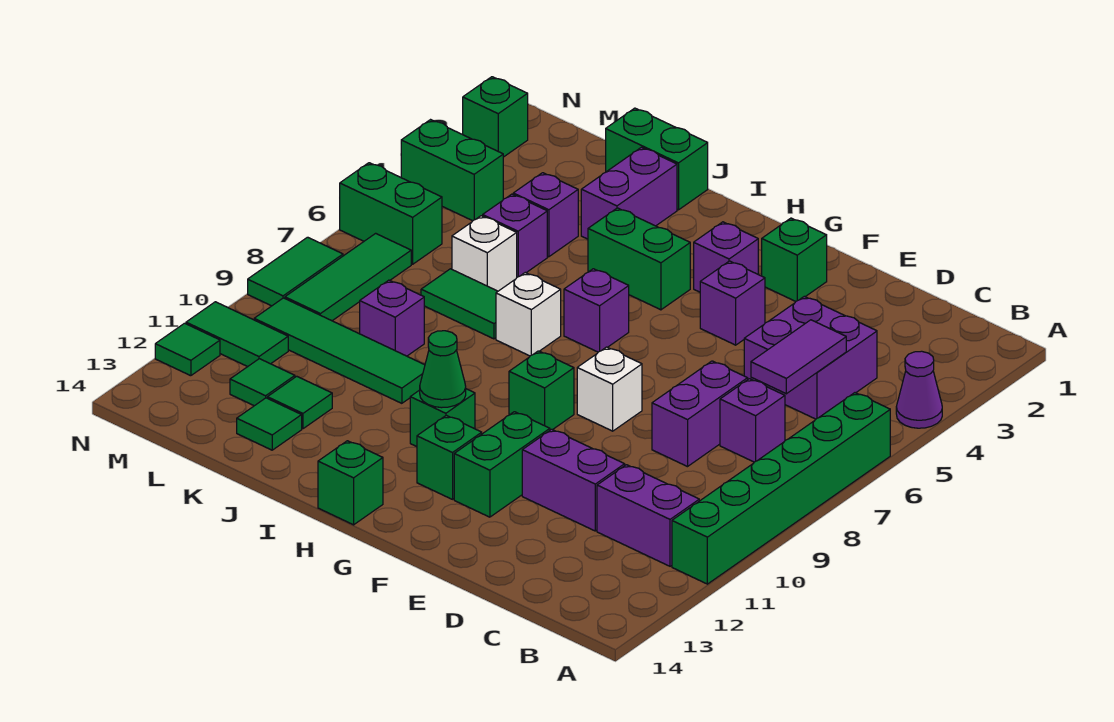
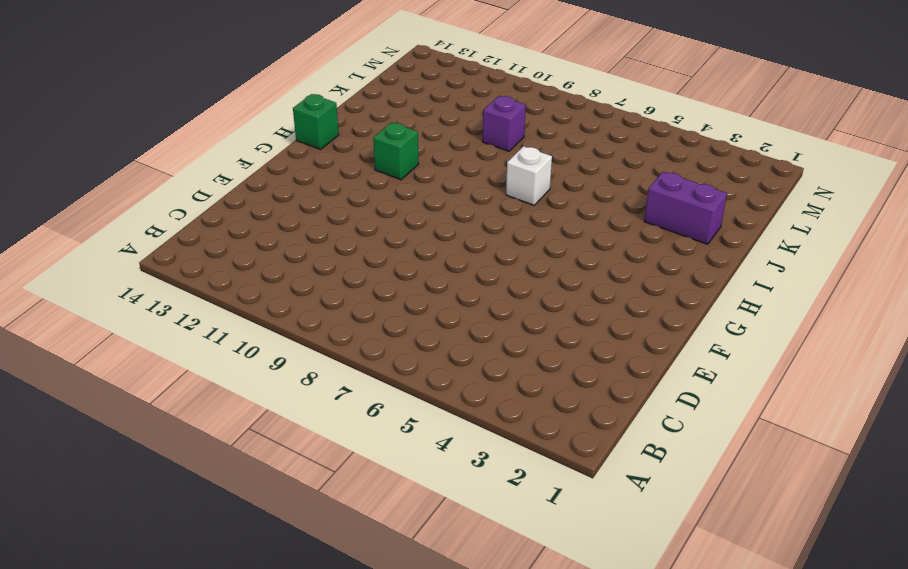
none -> purple 1x1 cone [896,351,942,428]
none -> green 1x6 brick [672,393,890,584]
none -> purple 1x2 brick [597,465,699,566]
none -> purple 2x2 brick [744,296,877,419]

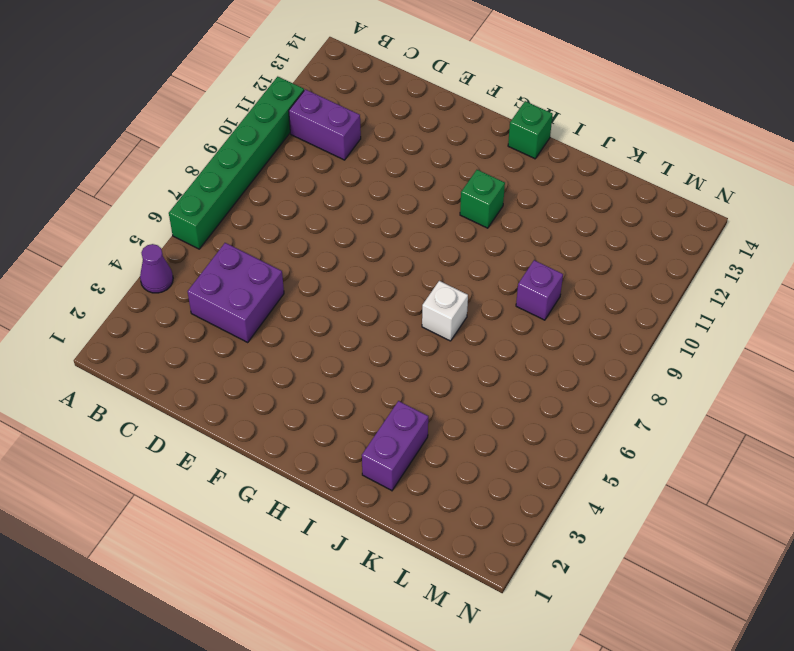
none -> purple 1x1 brick [720,379,785,462]
none -> purple 1x2 brick [652,361,748,467]
none -> purple 1x2 brick [522,429,625,531]
none -> green 1x1 brick [762,218,827,301]

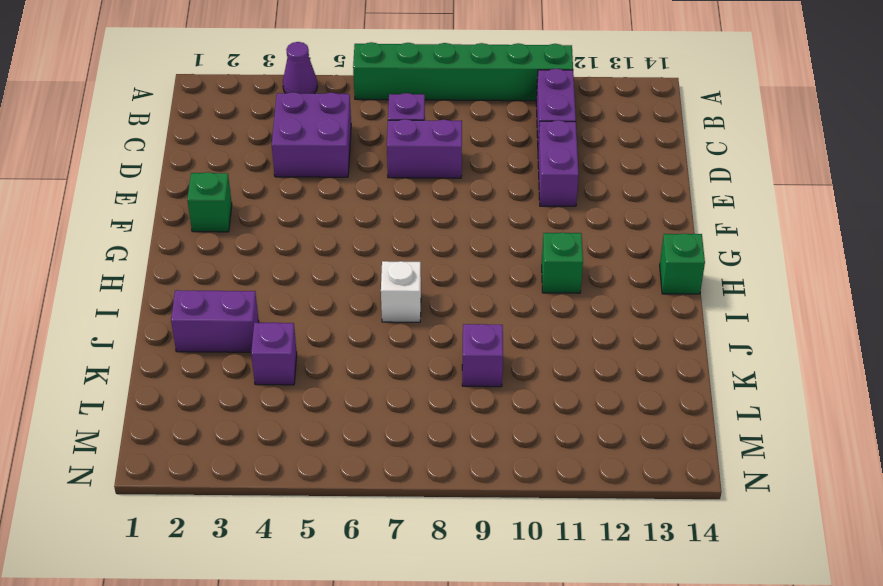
none -> purple 1x1 brick [700,261,765,345]
none -> white 1x1 brick [577,347,642,431]
none -> green 1x2 brick [454,412,550,517]
none -> purple 1x1 brick [694,222,758,292]

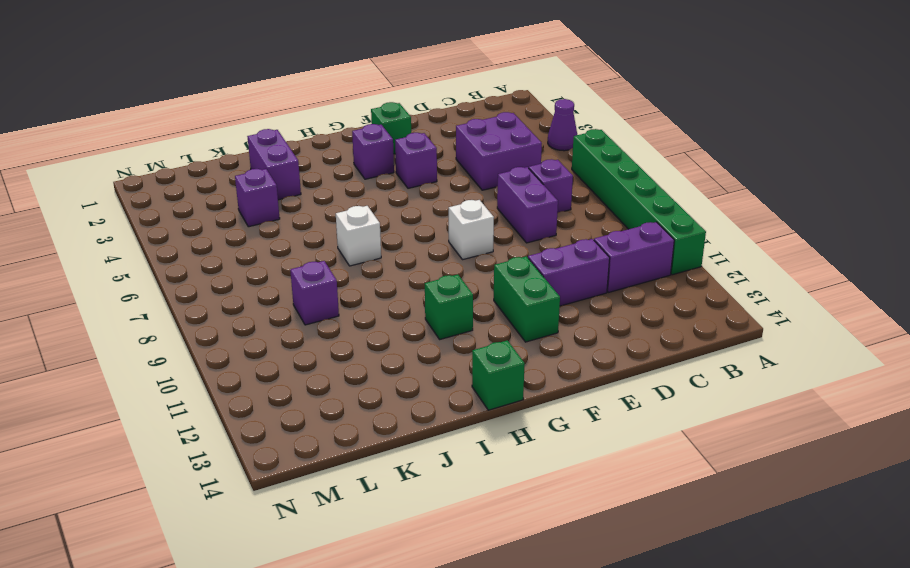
none -> green 1x1 brick [509,351,574,430]
none -> green 1x1 brick [417,415,482,499]
none -> green 1x2 brick [588,208,690,310]
none -> purple 1x1 brick [564,269,629,352]

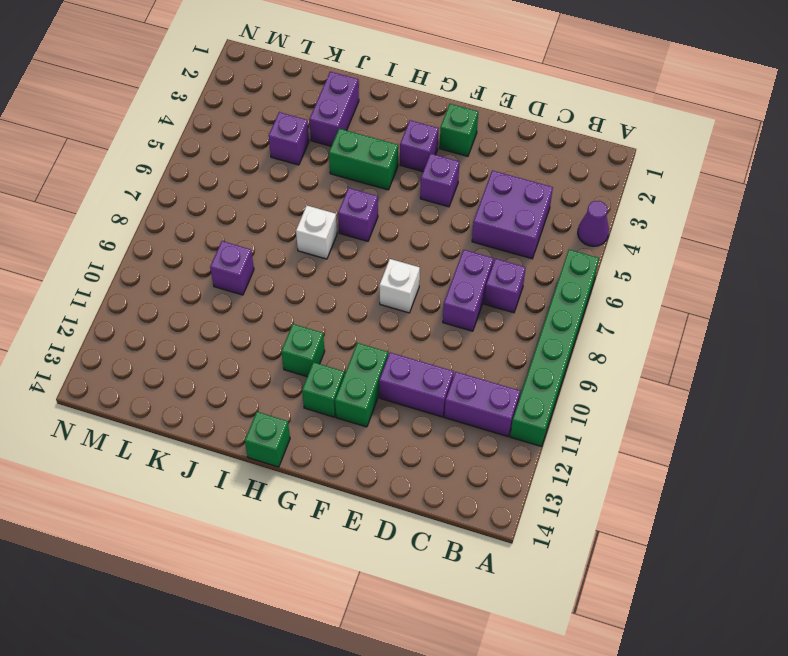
none -> green 1x1 brick [509,351,574,430]
none -> green 1x2 brick [605,108,708,210]
none -> green 1x2 tile [421,269,498,339]
none -> green 1x4 tile [254,298,425,403]

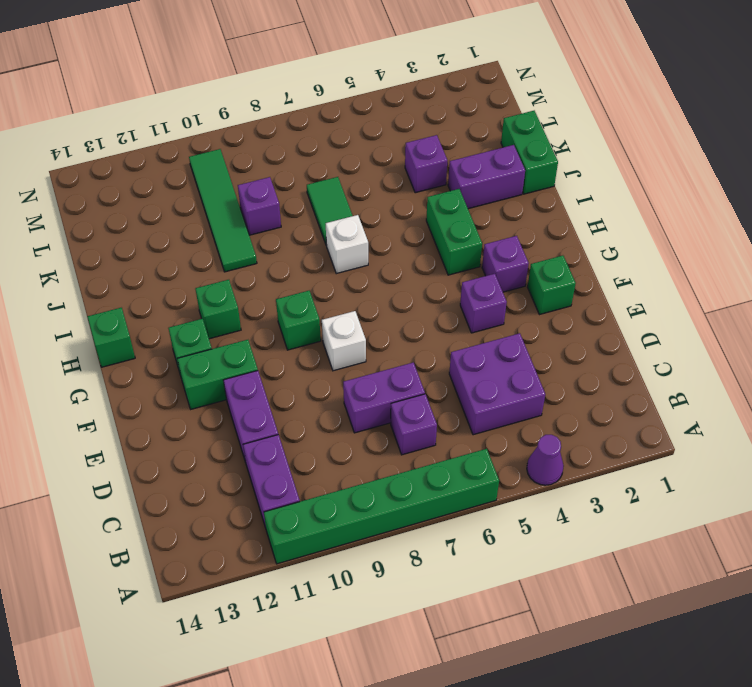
none -> purple 1x1 brick [564,269,629,352]
none -> purple 1x1 brick [483,194,547,277]
none -> white 1x1 brick [452,216,517,291]
none -> green 1x1 tile [267,376,332,429]

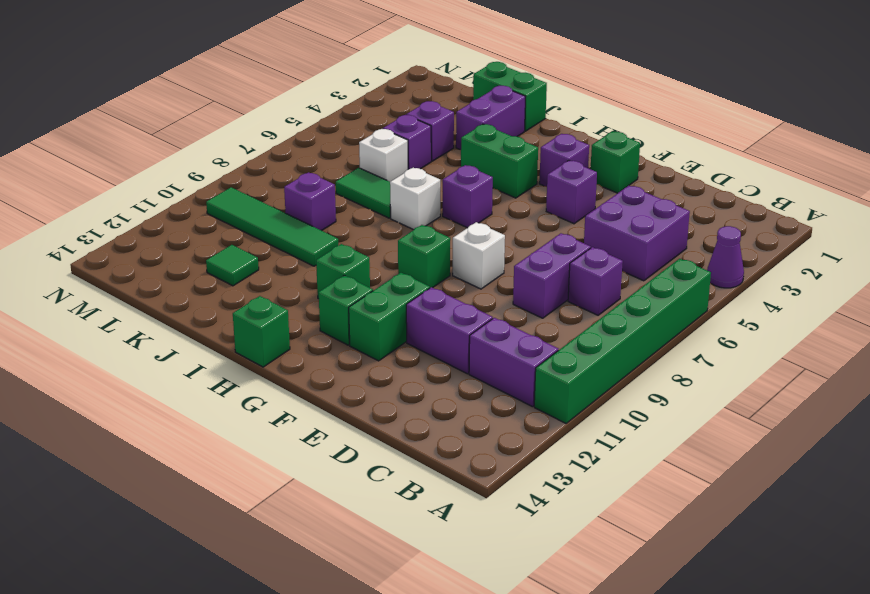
none -> green 1x1 tile [237,398,302,450]
none -> green 1x1 tile [230,359,295,406]
none -> green 1x2 brick [401,120,503,221]
none -> green 1x2 brick [340,163,442,264]

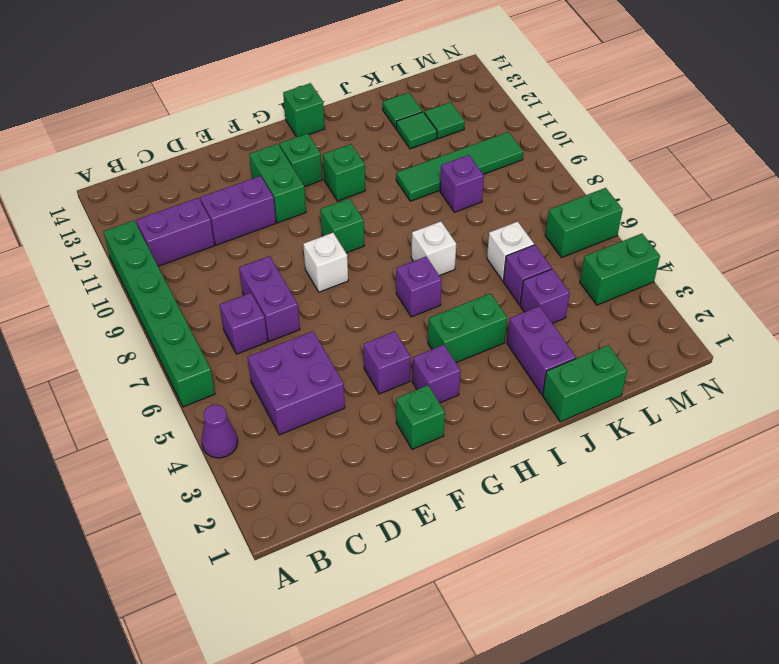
none -> green 1x2 tile [421,269,498,339]
none -> green 1x3 tile [285,233,411,321]
none -> green 1x2 tile [186,302,288,367]
none -> green 1x1 brick [463,77,528,157]

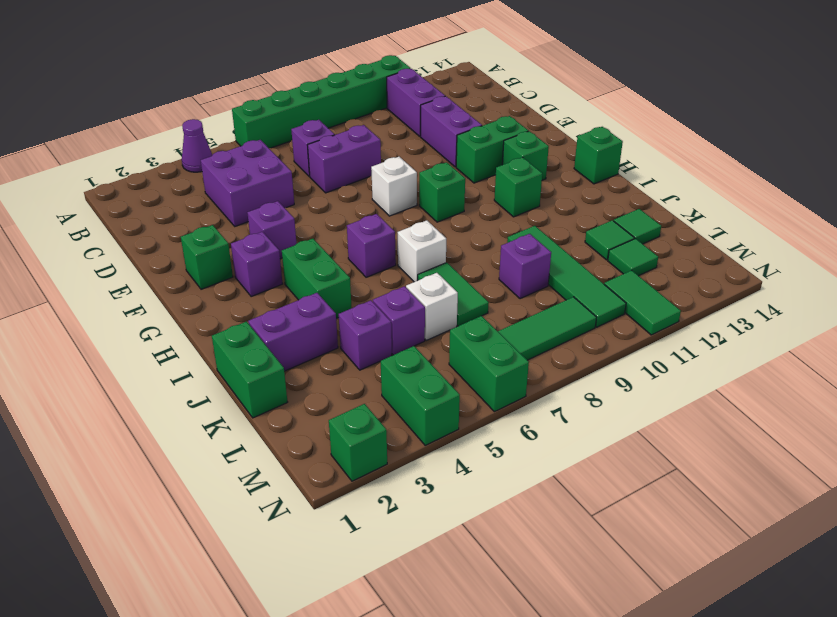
none -> green 1x2 tile [248,237,343,306]
none -> green 1x1 tile [155,323,220,376]
none -> purple 1x2 tile [751,320,846,394]
none -> green 1x1 cone [420,331,466,408]

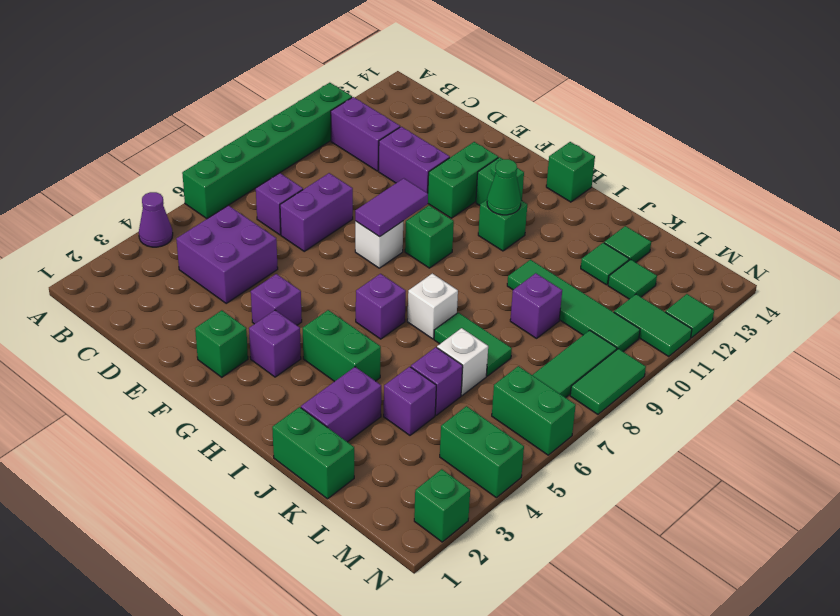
purple 1x2 tile [355,178,428,237] -> purple 1x2 tile moved to [751,320,846,394]

